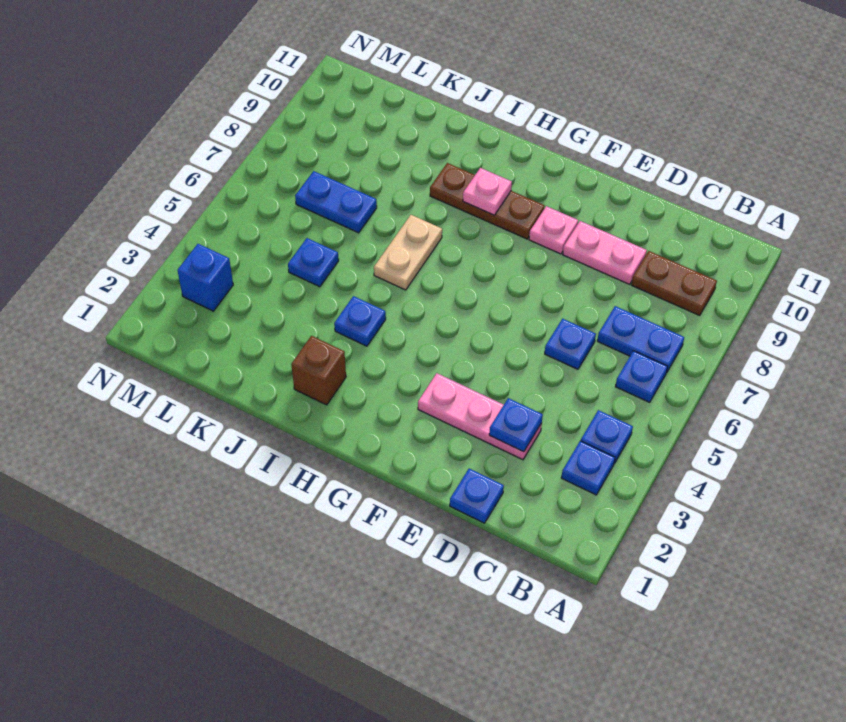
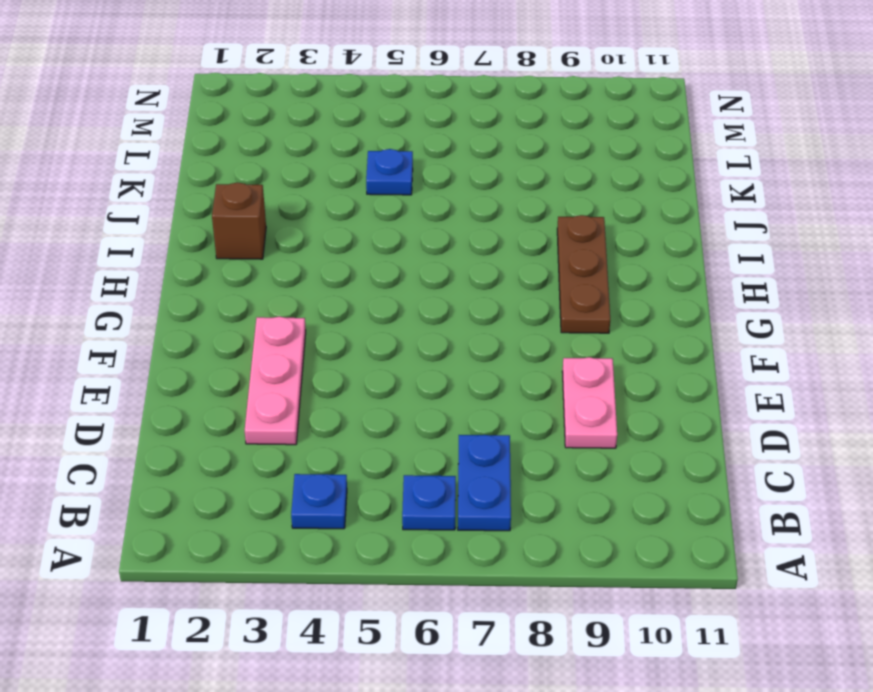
none -> blue 1x1 plate [561,441,615,495]
none -> brown 1x2 plate [631,251,717,316]
none -> blue 1x1 plate [450,469,504,523]

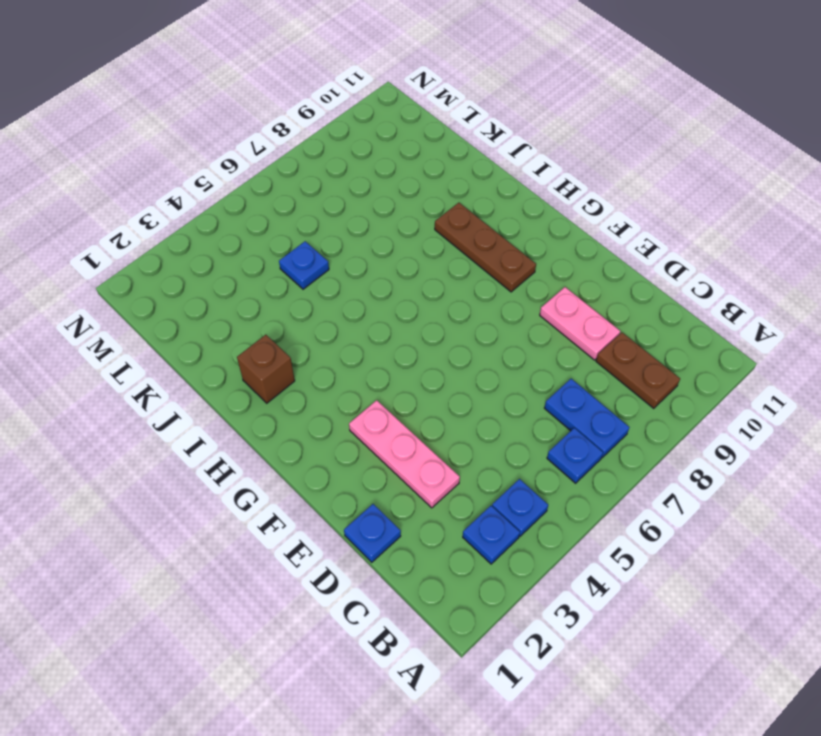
none -> blue 1x1 plate [545,319,596,369]
none -> pink 1x1 plate [529,206,578,254]
none -> blue 1x1 plate [334,296,386,346]

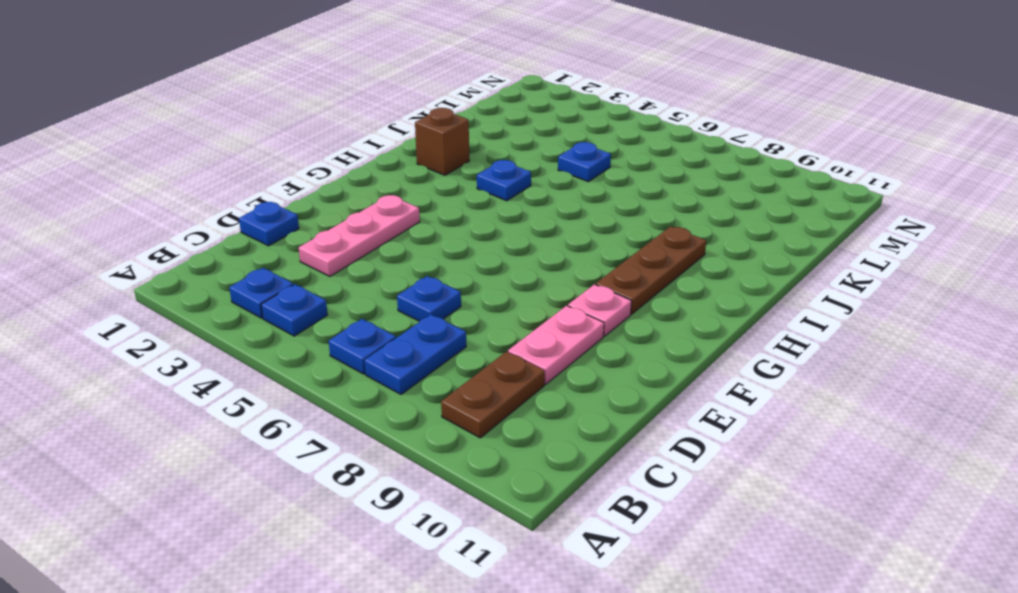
none -> tan 1x2 plate [374,215,442,290]
none -> blue 1x2 plate [295,171,377,233]
none -> blue 1x1 brick [177,244,233,311]

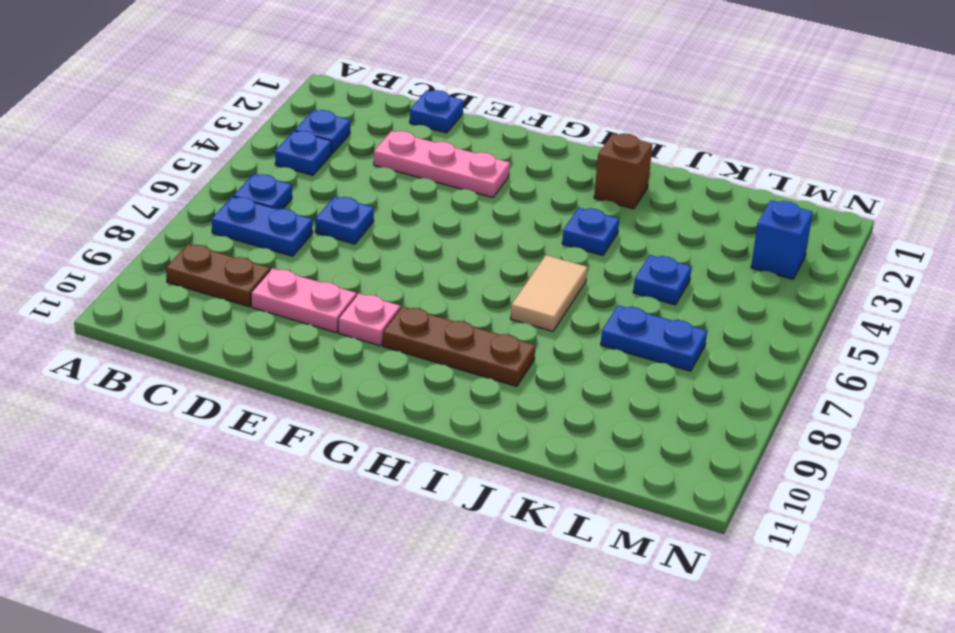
tan 1x2 tile [511,255,587,331] -> tan 1x2 plate [374,215,442,290]
none -> blue 1x1 plate [489,398,543,452]
none -> pink 1x1 plate [463,168,512,215]

